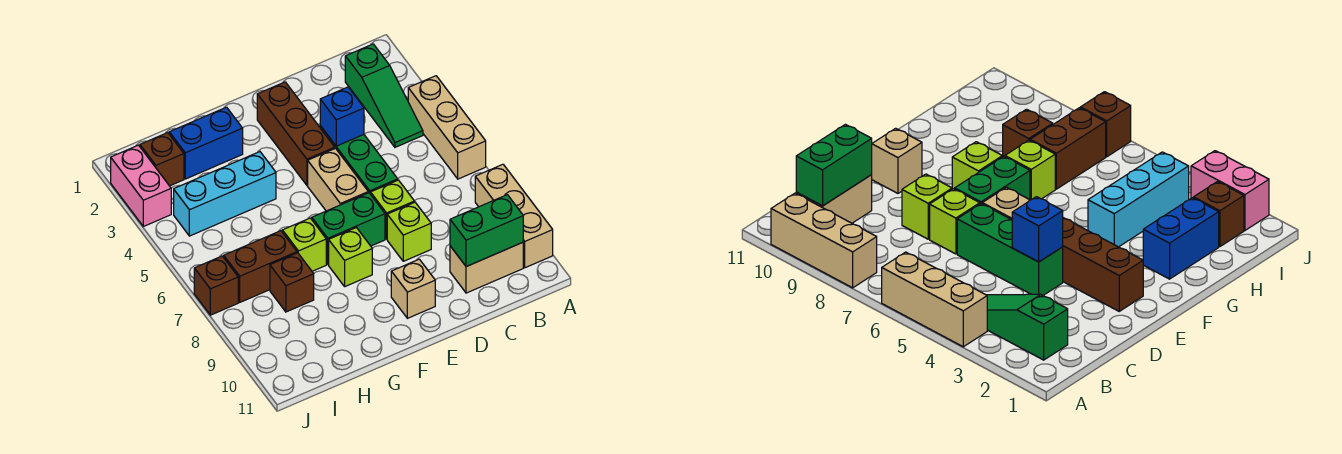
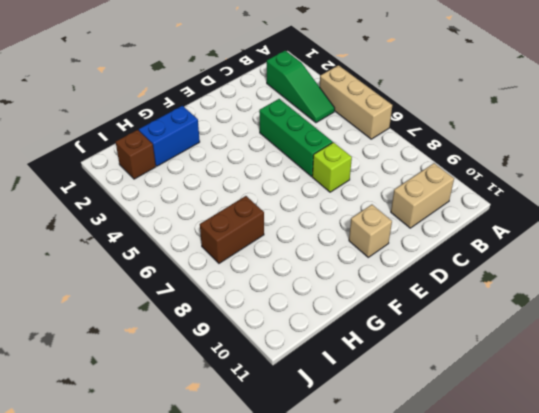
none -> tan 1x3 brick [475,164,553,268]
none -> lime 1x1 brick [387,202,431,261]
none -> brown 1x3 brick [257,82,335,185]

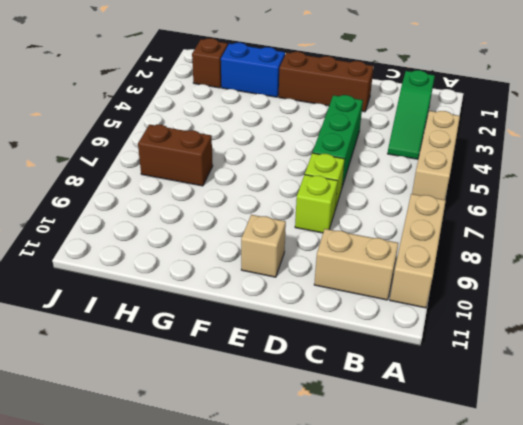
brown 1x3 brick [279,52,374,112] -> brown 1x3 brick turned to [257,82,335,185]
none -> tan 1x2 brick [308,148,368,211]
none -> green 1x2 brick [312,193,385,264]
none -> lime 1x1 brick [329,228,372,286]

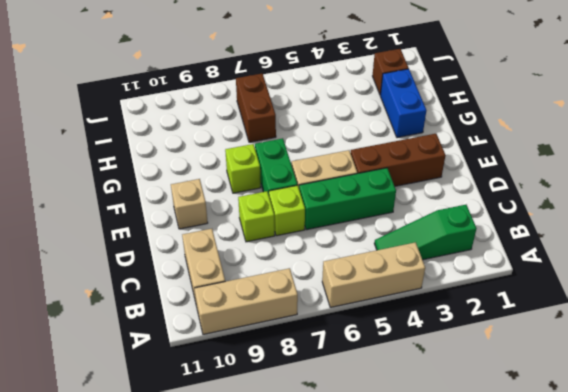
none -> cyan 1x3 brick [174,152,276,236]
none -> lime 1x1 brick [282,218,326,271]
none -> brown 1x1 brick [270,253,314,312]

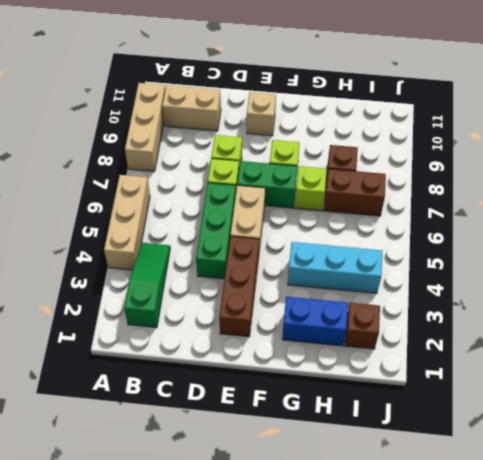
none -> pink 1x2 brick [111,145,171,226]
none -> brown 1x1 brick [194,256,238,315]
none -> green 1x2 brick [450,195,523,267]

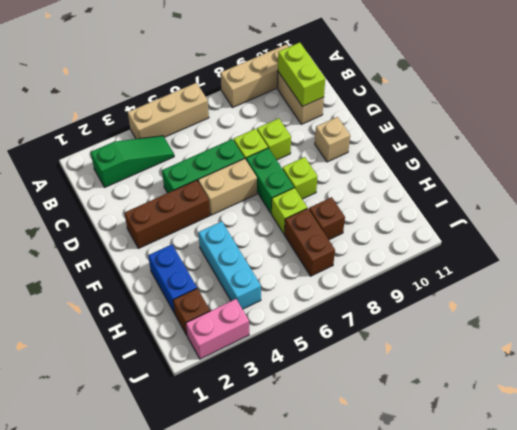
lime 1x2 brick [278,43,325,106] -> green 1x2 brick [450,195,523,267]
none -> brown 1x1 brick [194,256,238,315]
none -> blue 1x1 brick [320,87,364,146]

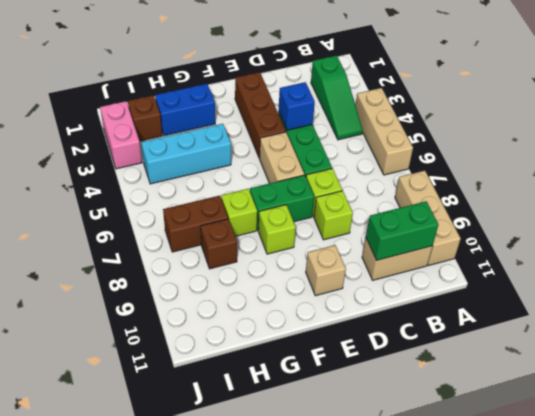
none -> brown 1x1 brick [194,256,238,315]

